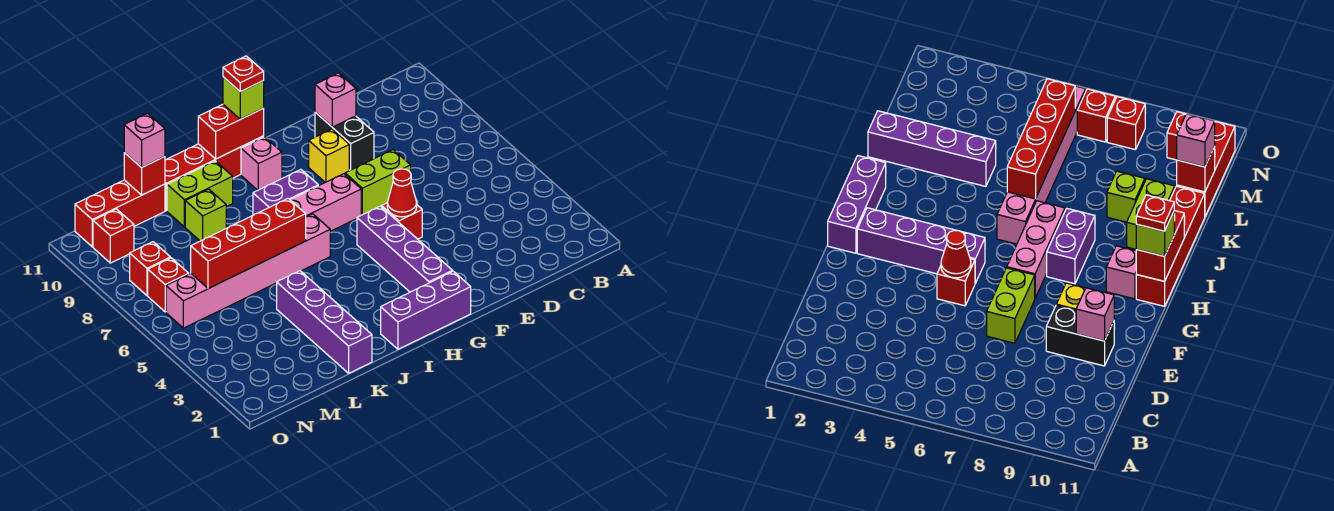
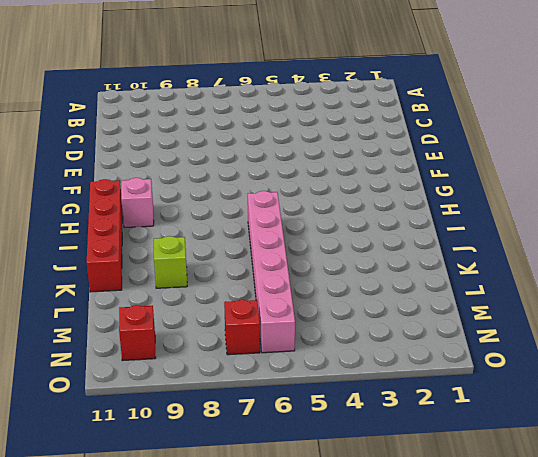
none -> lime 1x2 brick [345,150,411,215]
none -> black 1x2 brick [315,112,374,170]
none -> red 1x1 brick [382,203,422,239]

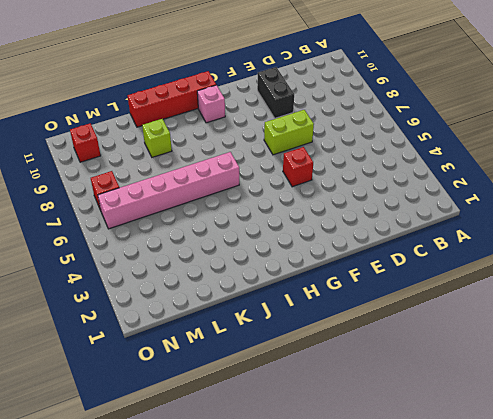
none -> yellow 1x1 brick [309,129,349,182]
none -> purple 1x3 brick [381,271,471,349]
none -> purple 1x4 brick [357,206,453,292]

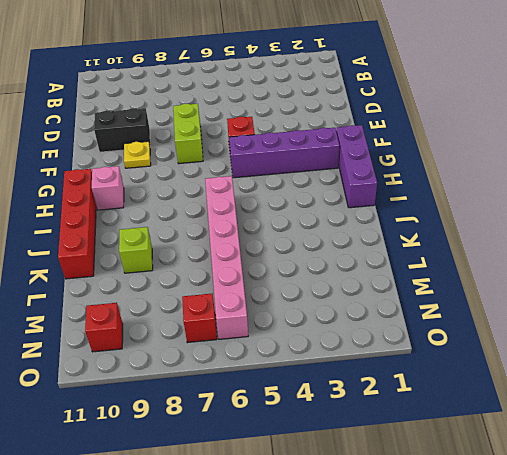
yellow 1x1 plate [124,141,151,168] -> yellow 1x1 brick [309,129,349,182]
none -> pink 1x3 brick [291,174,361,231]
none -> purple 1x2 brick [253,170,318,215]
none -> lime 1x2 brick [167,161,233,227]

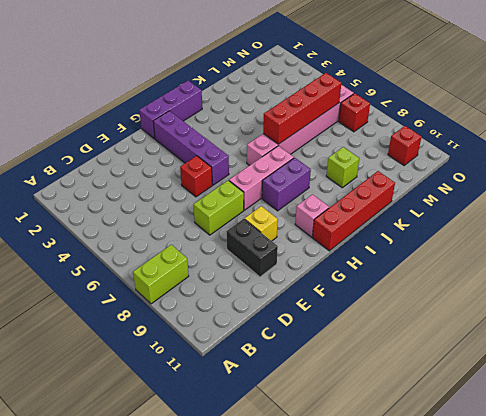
lime 1x2 brick [133,245,189,304] -> lime 1x2 brick moved to [167,161,233,227]
none -> purple 1x4 brick [277,271,372,373]
none -> red 1x3 brick [75,180,165,247]
none -> red 1x1 brick [130,242,170,296]

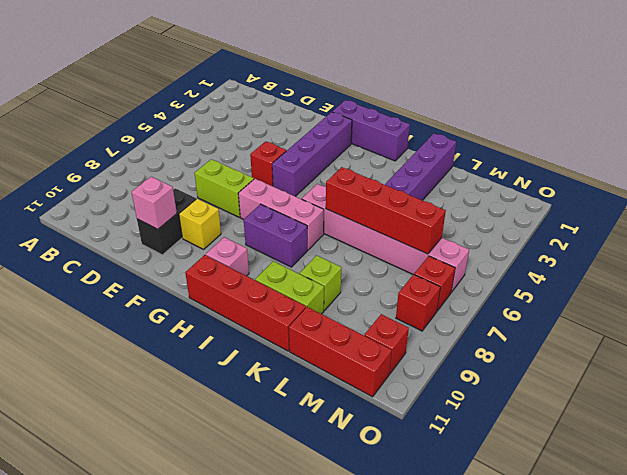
none -> red 1x1 cone [387,169,417,217]
none -> red 1x2 brick [198,104,264,159]
none -> red 1x1 brick [124,153,165,195]

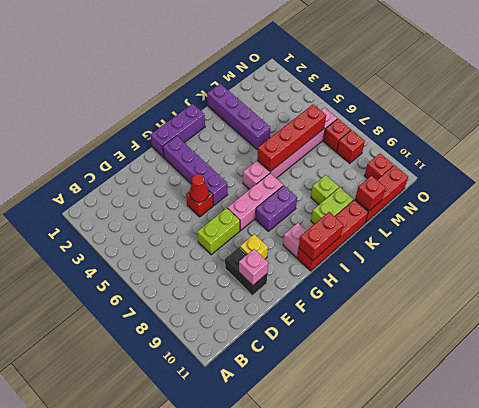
none -> lime 1x1 brick [223,77,264,119]
none -> pink 1x1 brick [124,113,165,168]
none -> red 1x1 plate [223,56,264,92]

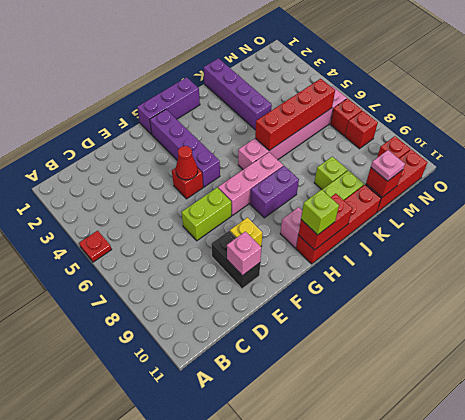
red 1x1 plate [79,231,112,262] -> red 1x1 plate moved to [223,56,264,92]
pink 1x1 plate [371,150,405,181] -> pink 1x1 brick [124,113,165,168]

